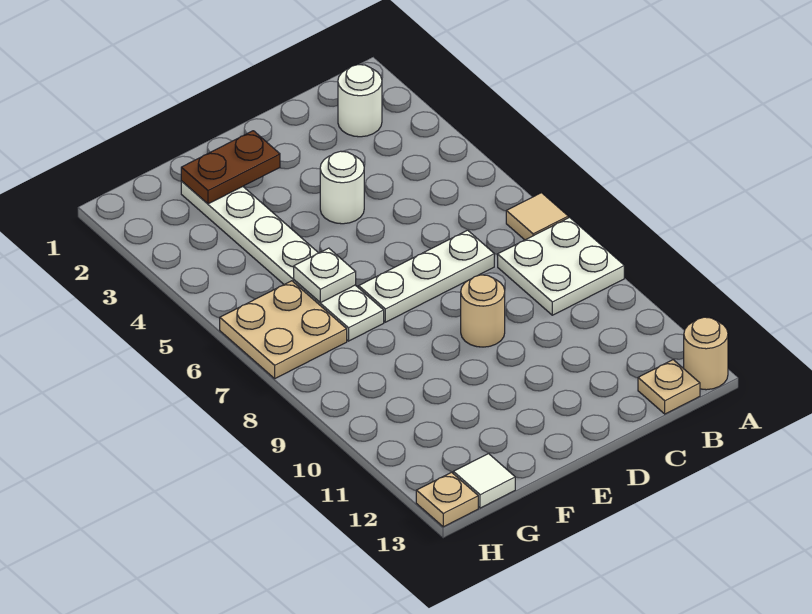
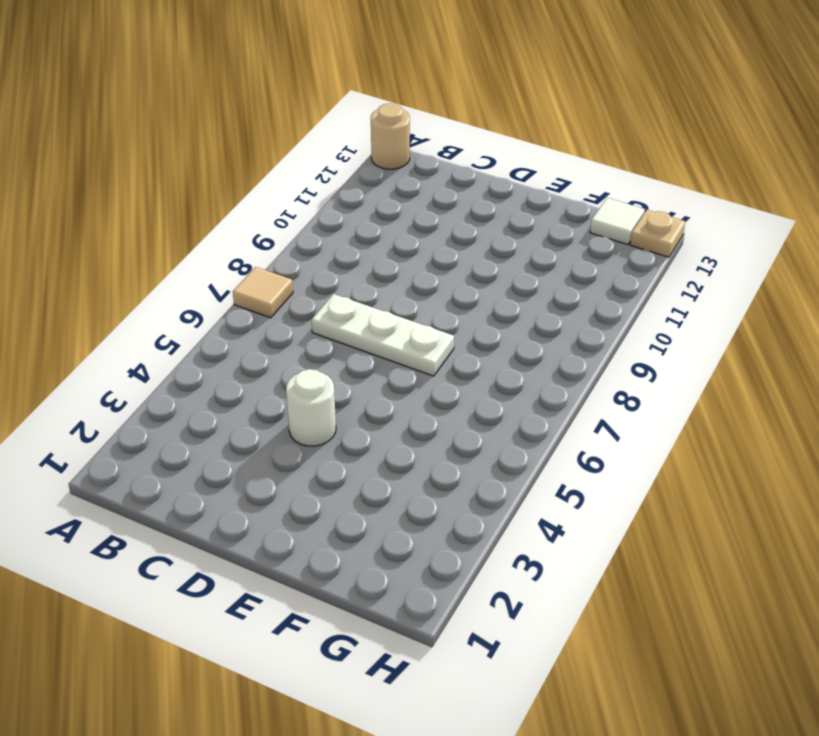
none -> white 2x2 plate [498,217,624,315]
none -> white 1x1 round brick [338,64,382,137]
none -> tan 1x1 plate [638,360,700,414]

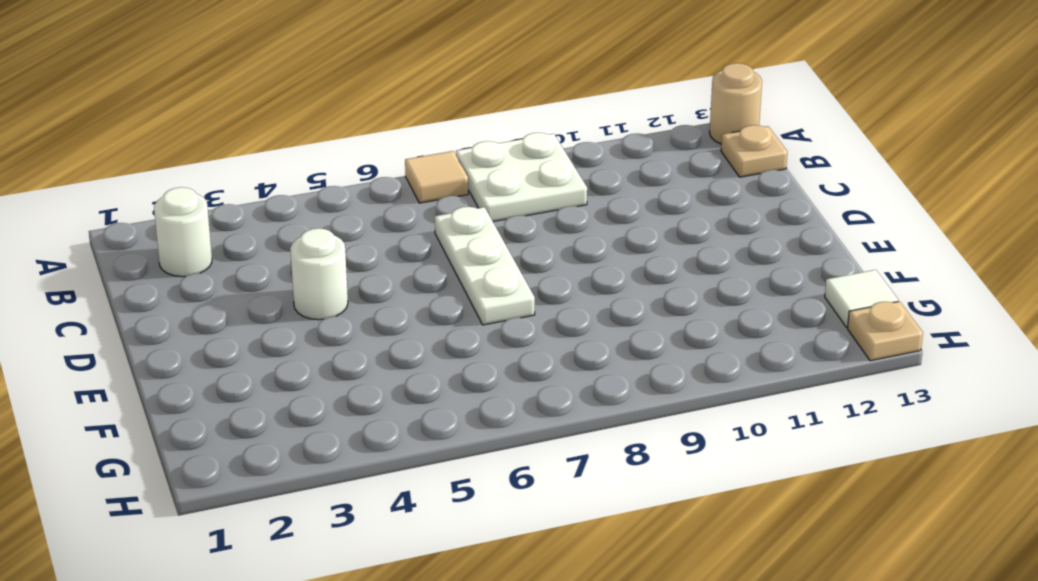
none -> tan 1x1 round brick [461,275,505,347]
none -> white 1x6 plate [181,181,384,341]
none -> tan 2x2 plate [220,281,347,378]

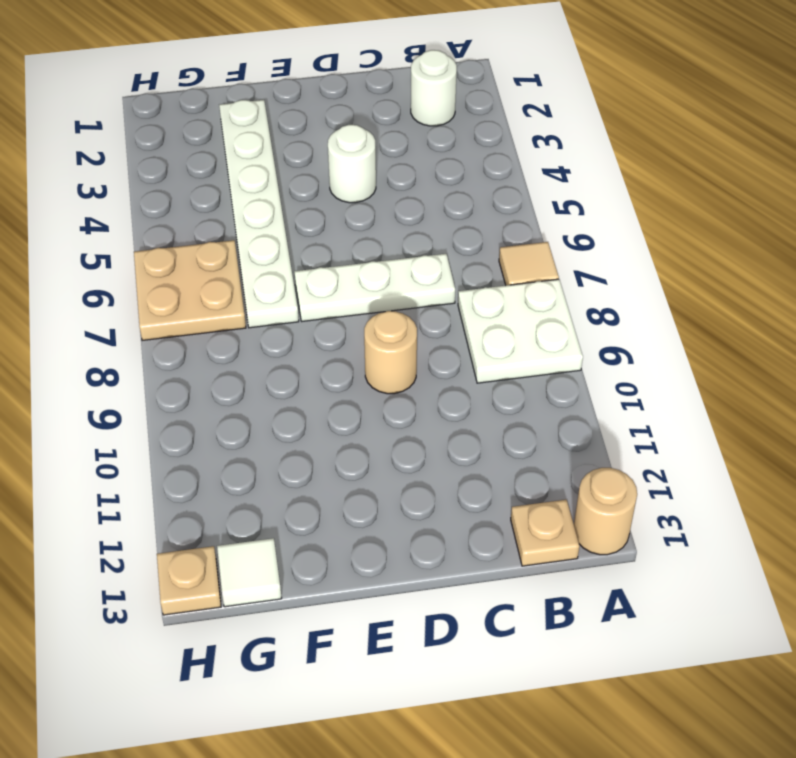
none -> brown 1x2 plate [181,131,280,204]
none -> white 1x1 plate [294,248,356,303]

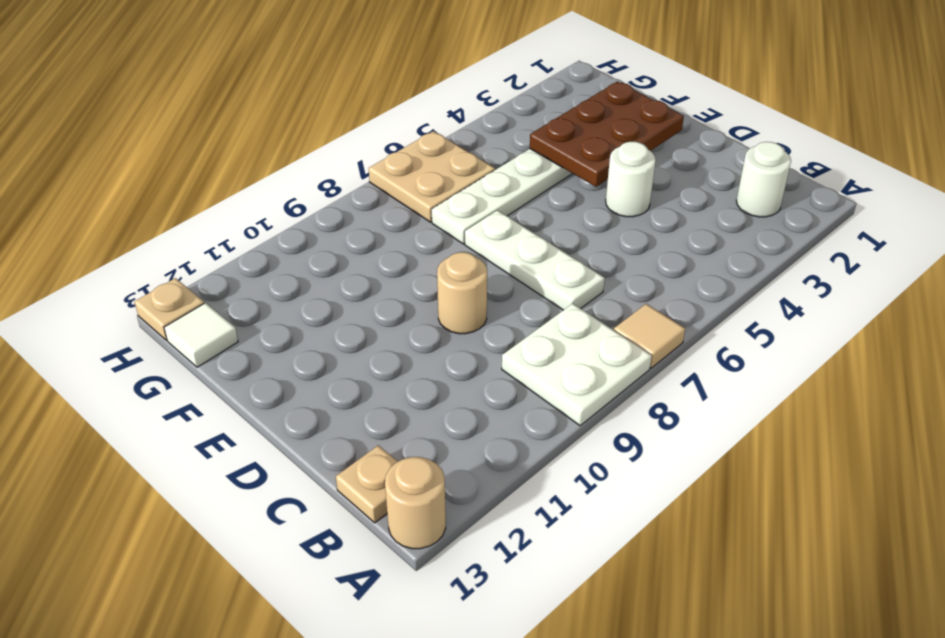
brown 2x3 plate [530,82,684,187] -> brown 1x2 plate [181,131,280,204]
none -> white 1x1 plate [294,248,356,303]

